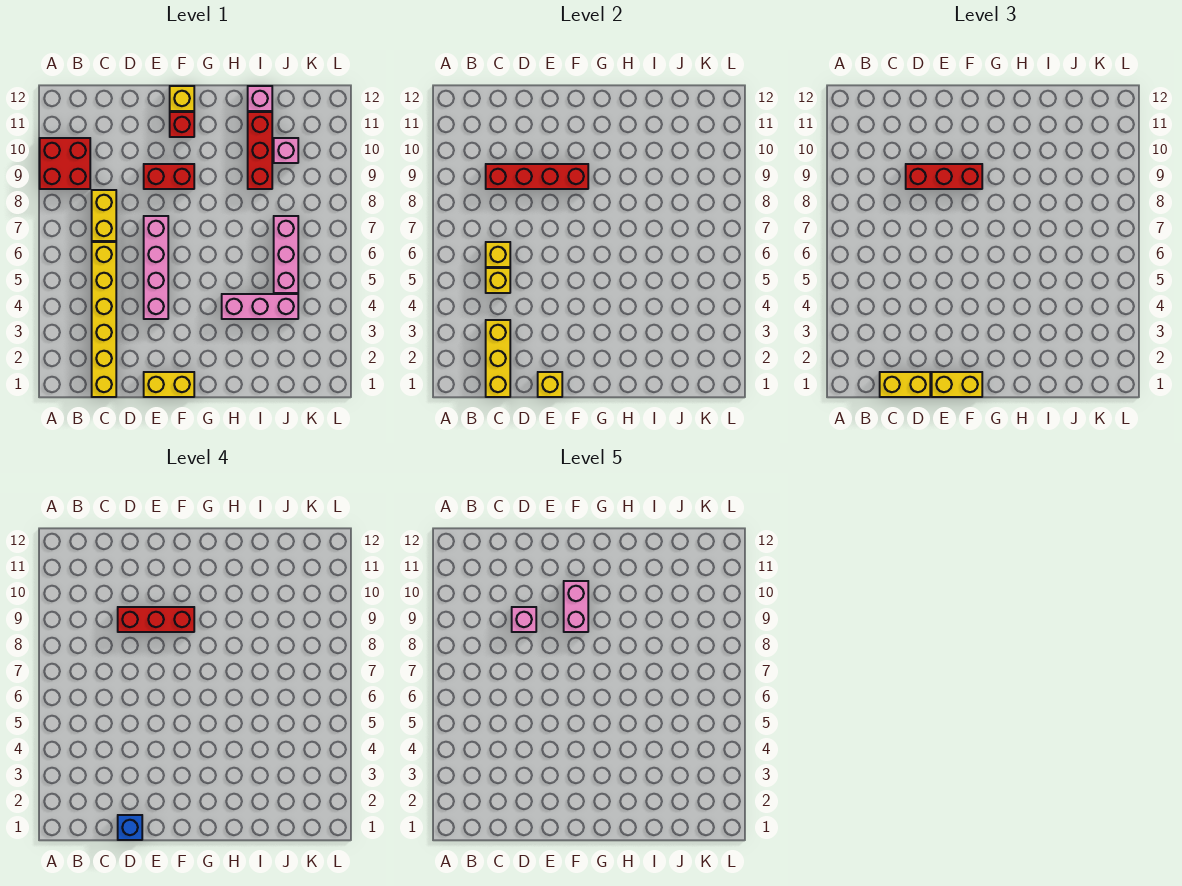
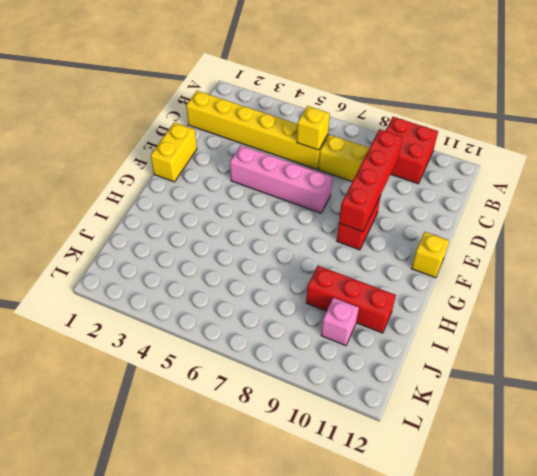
none -> red 1x1 brick [170,112,194,137]
none -> pink 1x3 brick [222,294,298,319]
none -> pink 1x1 brick [248,86,272,111]

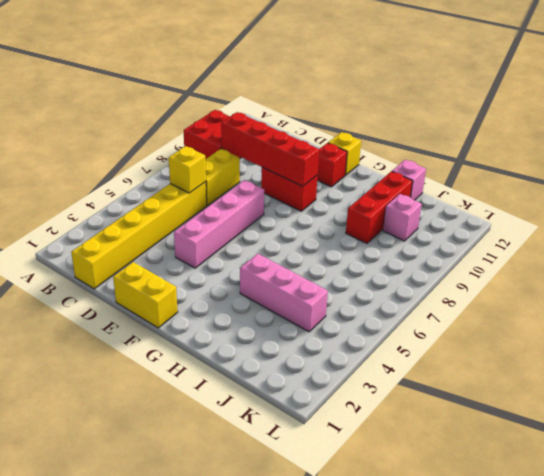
none -> pink 1x3 brick [274,216,298,293]
none -> yellow 1x3 brick [486,320,510,397]
none -> yellow 1x1 brick [486,268,510,293]

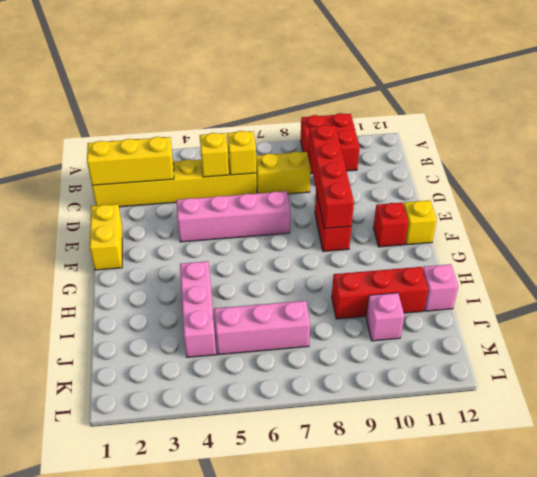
none -> yellow 1x1 brick [538,372,562,397]
none -> yellow 1x2 brick [880,372,930,397]
none -> red 1x3 brick [906,164,982,189]

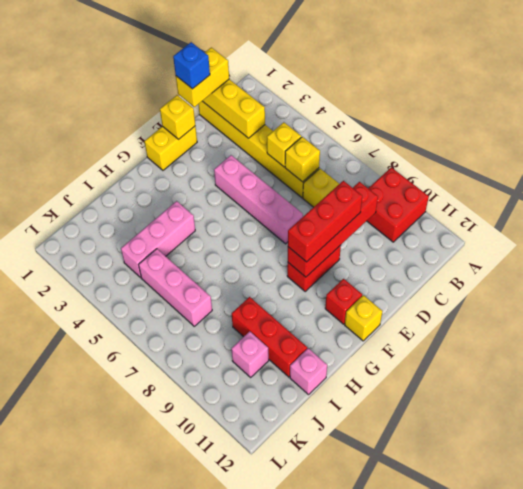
none -> yellow 1x2 brick [932,372,982,397]
none -> red 1x3 brick [118,607,194,632]
none -> pink 1x1 brick [512,607,536,632]

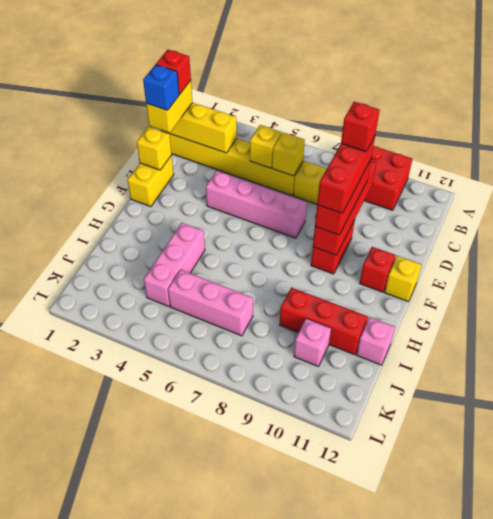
red 1x1 brick [156,50,191,94] -> none
red 1x1 brick [341,102,380,152] -> pink 1x1 brick [512,607,536,632]
none -> yellow 1x2 brick [932,372,982,397]
none -> pink 1x2 brick [564,581,588,632]

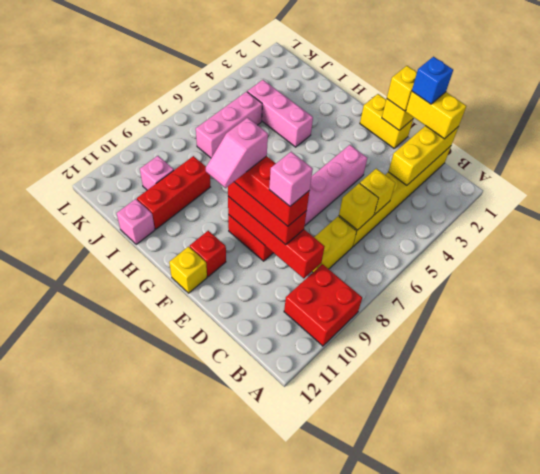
yellow 1x1 brick [387,66,417,111] -> yellow 1x2 brick [932,372,982,397]
pink 1x2 slope [206,118,268,188] -> pink 1x2 brick [564,581,588,632]

